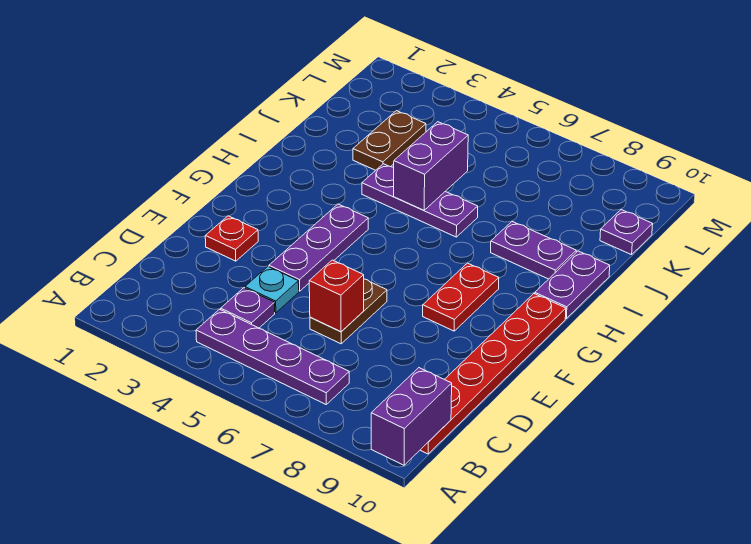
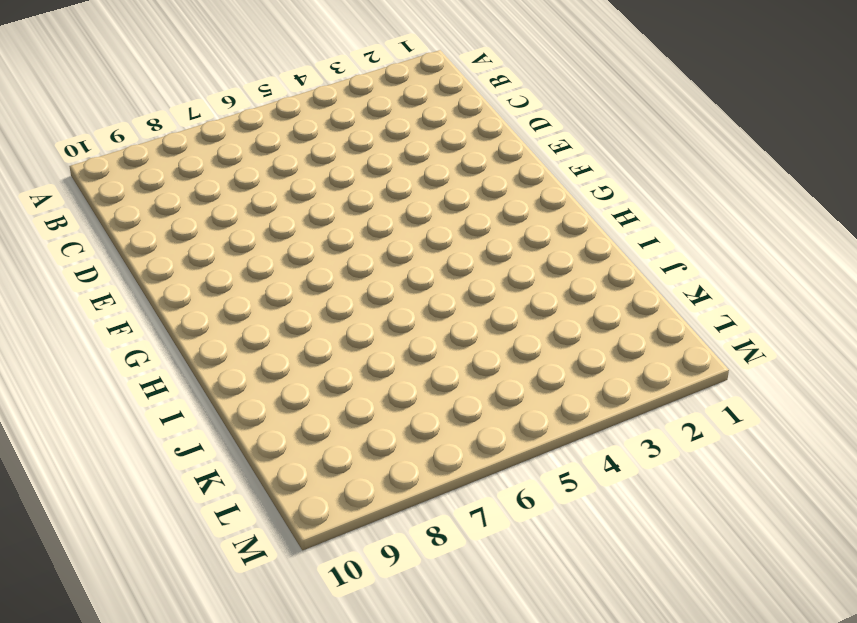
none -> purple 1x4 plate [196,309,349,404]
none -> red 1x6 plate [421,294,566,454]
none -> purple 1x1 plate [221,288,275,328]

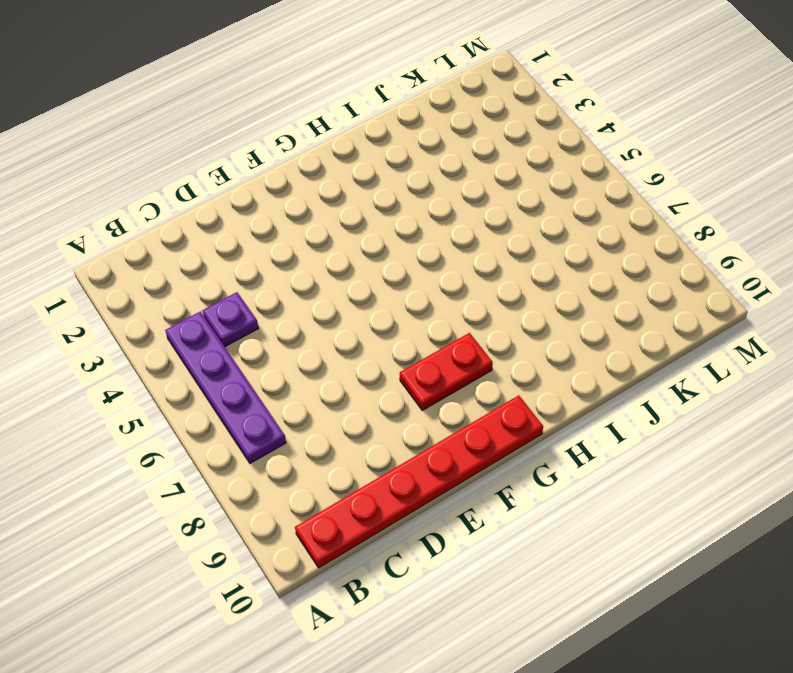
none -> cyan 1x1 plate [245,267,299,313]
none -> brown 1x2 plate [310,279,387,344]
none -> red 1x1 plate [205,216,258,261]

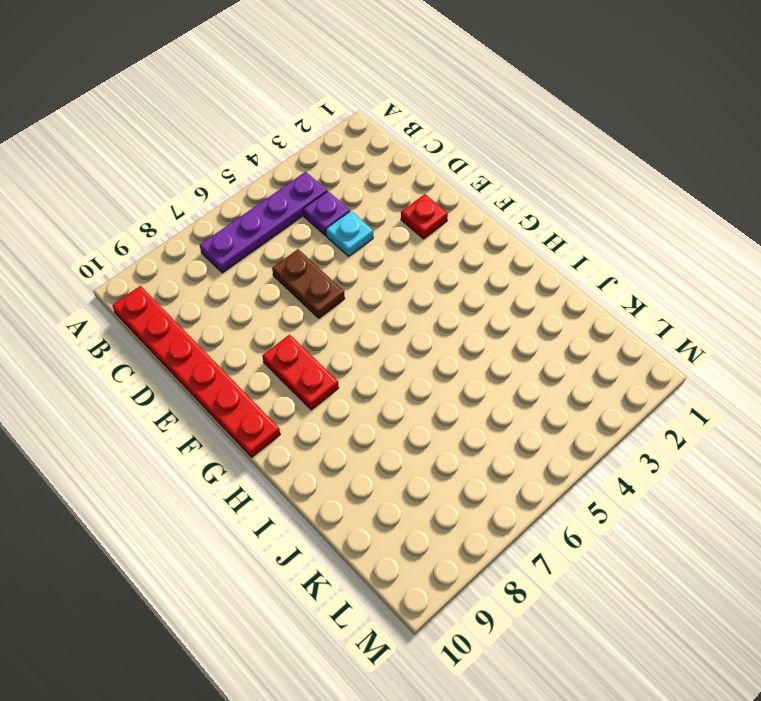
none -> purple 1x3 plate [269,204,368,291]
none -> purple 1x2 plate [535,251,610,318]
none -> purple 1x3 plate [362,164,478,237]

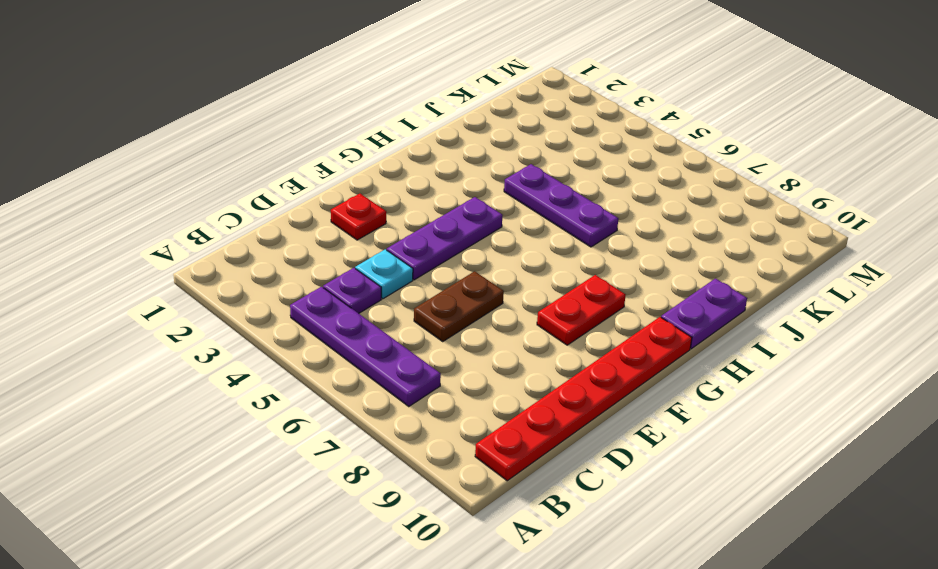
none -> purple 1x2 plate [491,222,576,279]
none -> brown 1x2 plate [353,111,426,170]
none -> purple 1x1 plate [600,210,653,255]

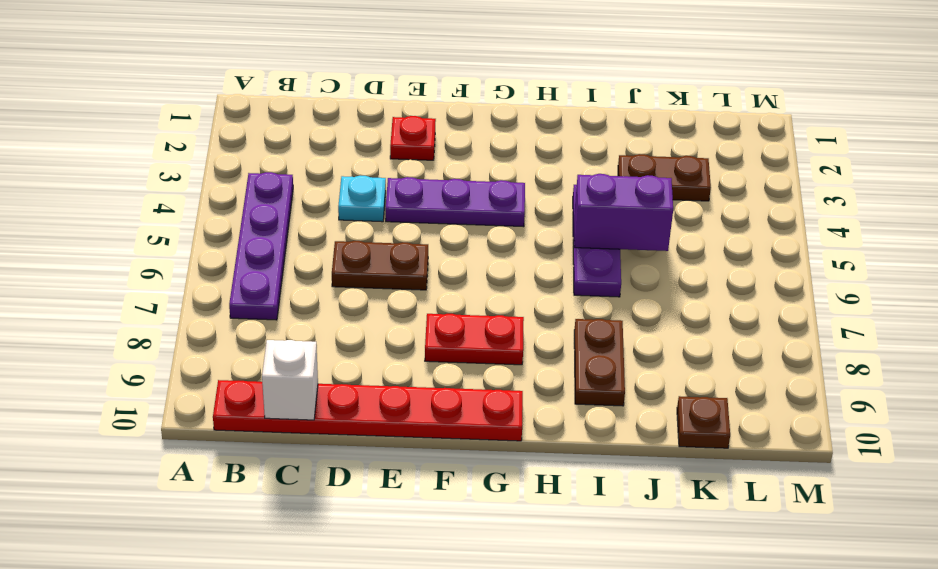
white 1x1 brick [262,340,318,420] -> none
brown 1x2 plate [574,319,625,406] -> purple 1x2 plate [491,222,576,279]
brown 1x1 plate [677,396,730,448] -> purple 1x1 plate [600,210,653,255]
none -> purple 1x1 plate [221,288,275,328]
none -> purple 1x2 plate [535,251,610,318]
none -> purple 1x2 brick [371,368,452,465]

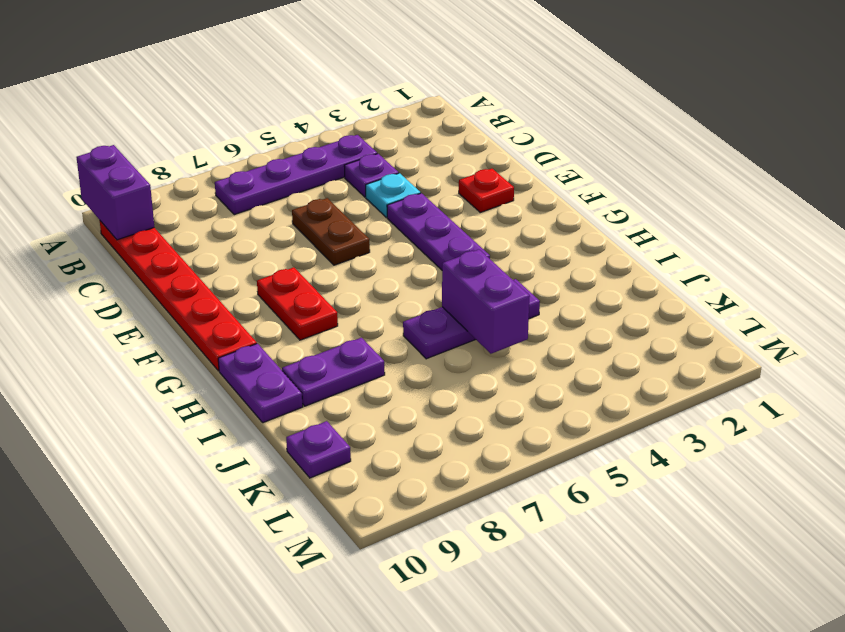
none -> brown 1x2 plate [353,111,426,170]
none -> red 1x1 brick [309,260,364,332]

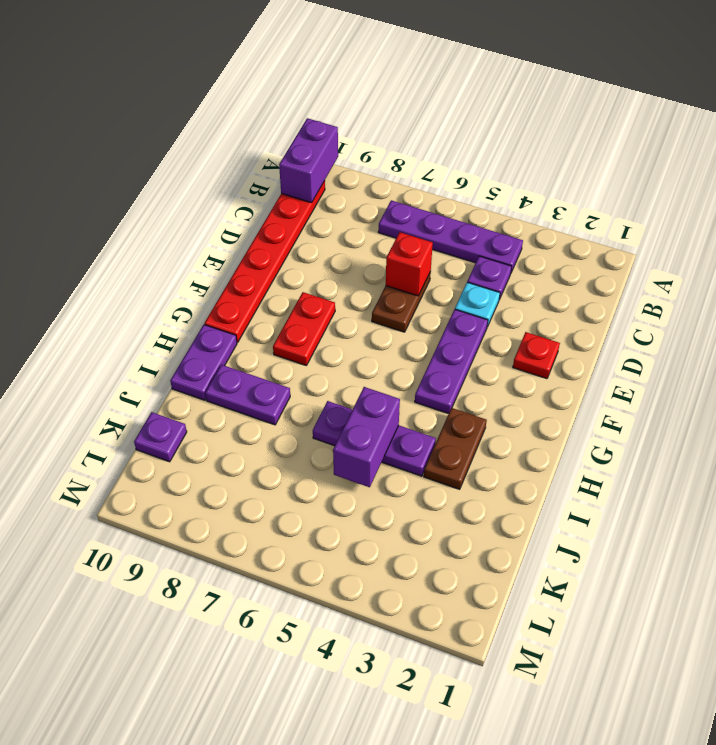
brown 1x2 plate [424,408,487,489] -> brown 1x2 plate moved to [353,111,426,170]

